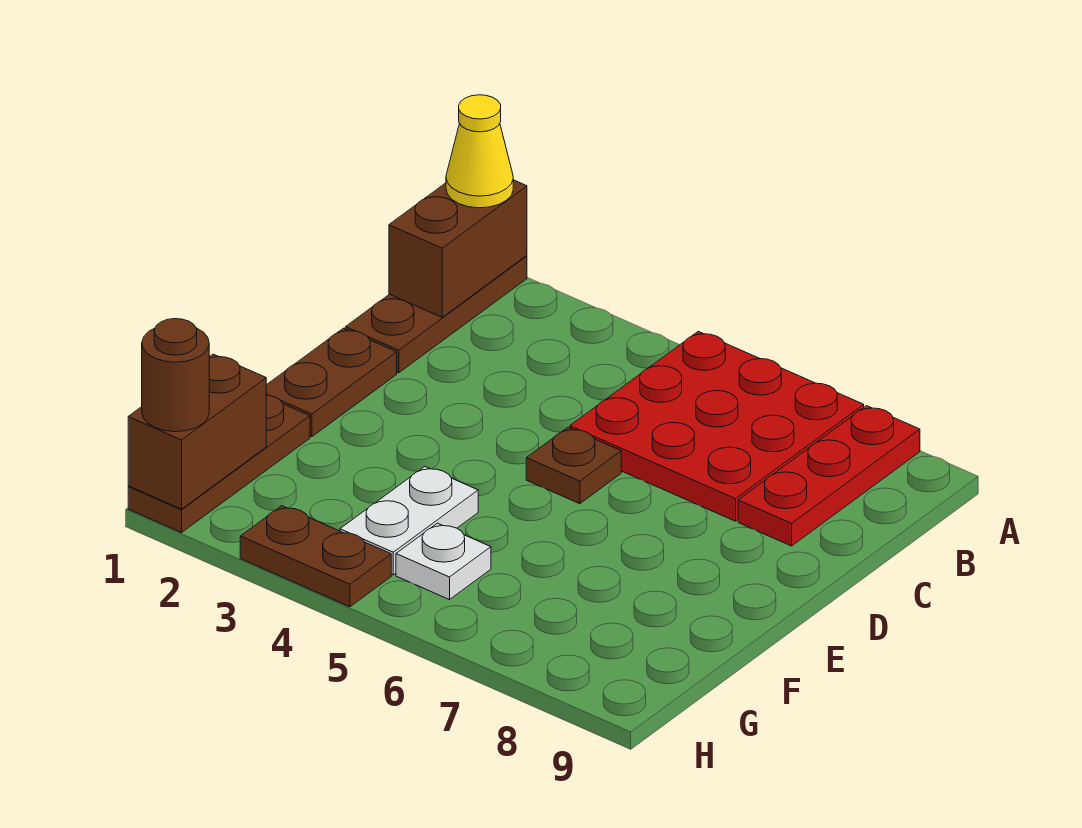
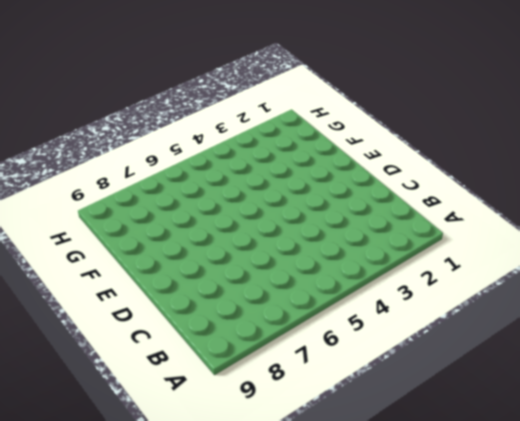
none -> brown 1x3 plate [345,256,527,373]
none -> red 3x3 plate [570,332,864,521]
none -> red 1x3 plate [738,406,920,546]

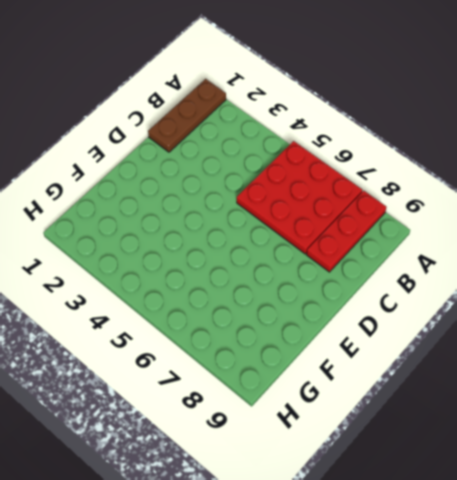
none -> brown 1x2 plate [266,328,397,437]
none -> brown 1x1 plate [526,427,621,504]
none -> brown 1x3 plate [128,395,310,533]

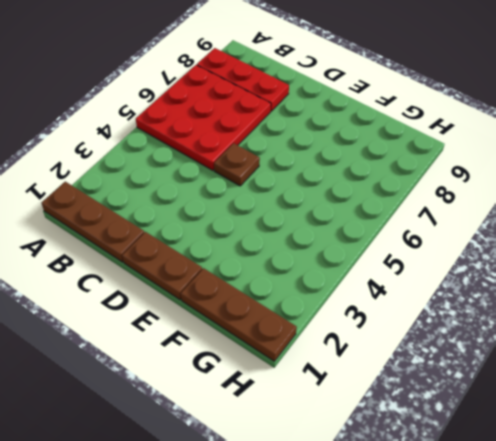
none -> white 1x2 plate [340,467,478,575]
none -> white 1x1 plate [396,523,491,600]
none -> brown 1x2 plate [240,506,391,607]

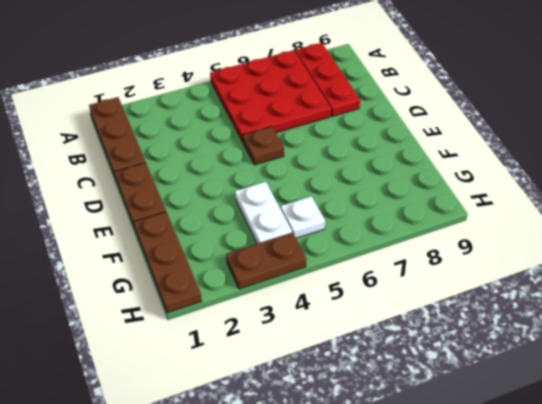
none -> brown 1x2 brick [389,180,527,317]
none -> brown 1x2 brick [128,354,266,509]
none -> yellow 1x1 cone [446,95,513,208]

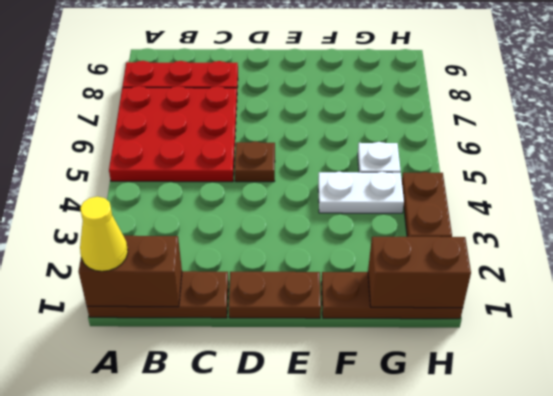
none -> brown 1x1 round brick [142,319,209,432]

